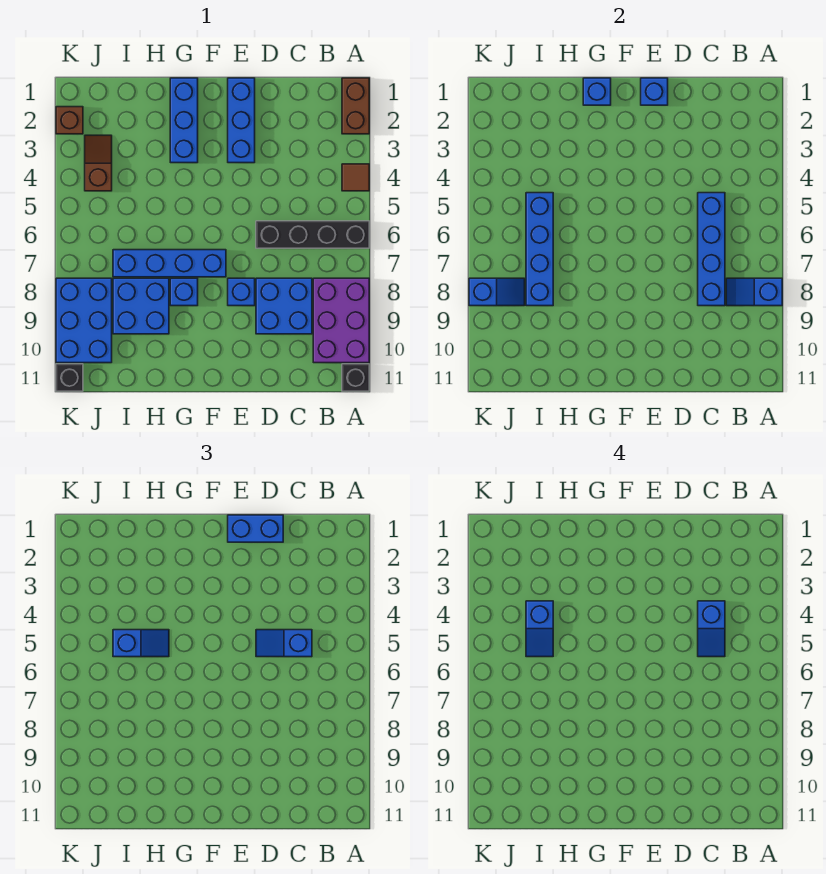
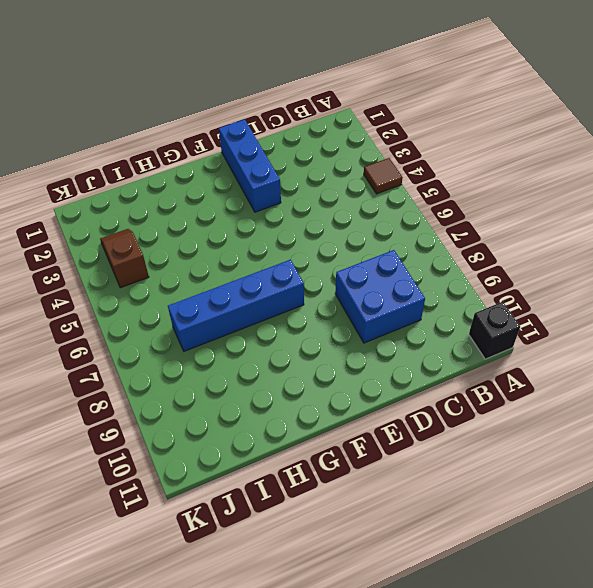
none -> brown 1x2 brick [342,78,369,134]
none -> black 1x4 brick [256,221,369,248]
none -> purple 2x3 brick [313,278,369,363]

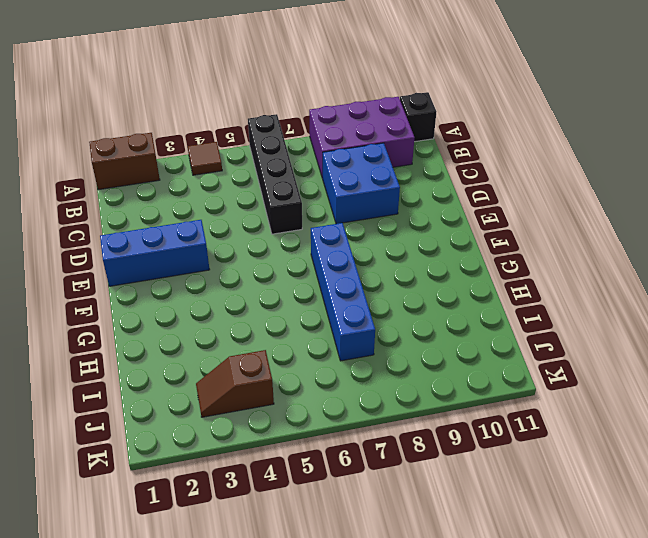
none -> blue 1x1 brick [228,278,255,306]
none -> blue 1x3 brick [170,78,198,163]
none -> blue 1x1 brick [170,278,198,306]

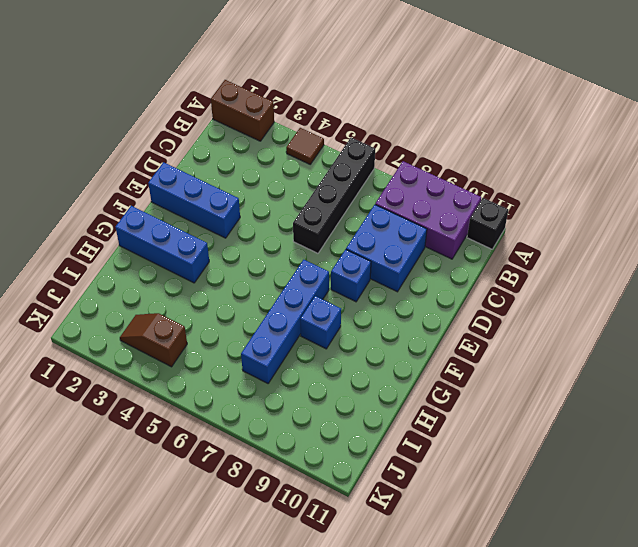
none -> blue 2x2 brick [113,278,169,334]
none -> blue 2x3 brick [56,278,112,363]
none -> brown 1x1 brick [56,107,83,134]

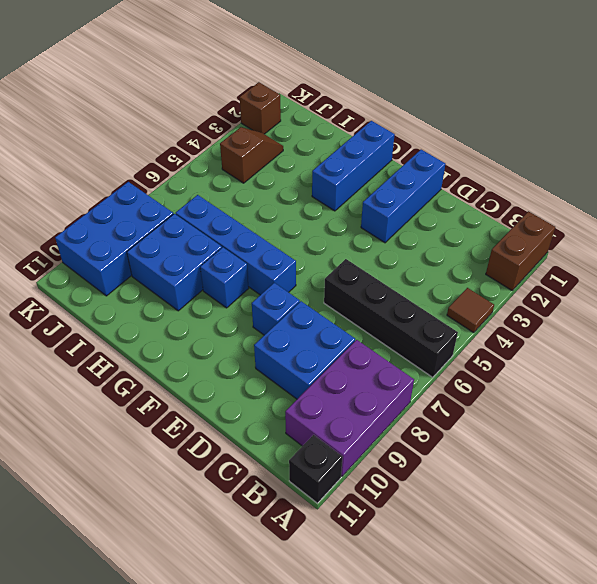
none -> black 1x1 brick [56,364,83,391]
none -> blue 1x2 slope [726,278,782,306]
none -> blue 1x4 brick [698,193,725,306]

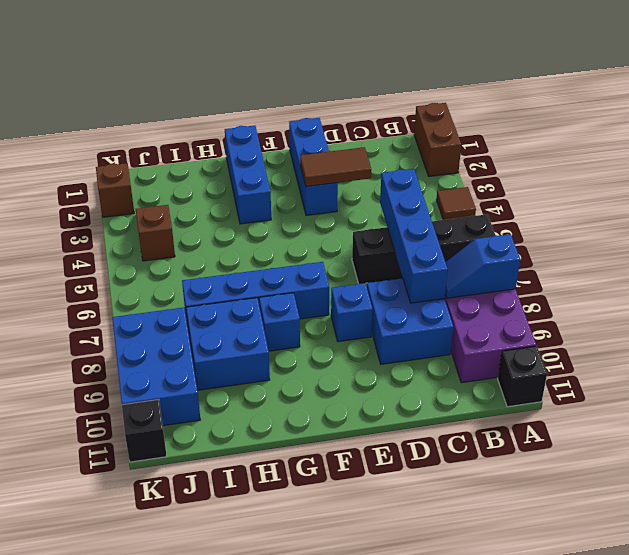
brown 1x2 tile [300,147,371,187] -> none
none -> blue 1x1 brick [641,78,668,105]
none -> blue 1x1 brick [583,78,611,105]
none -> blue 1x4 brick [526,193,553,306]

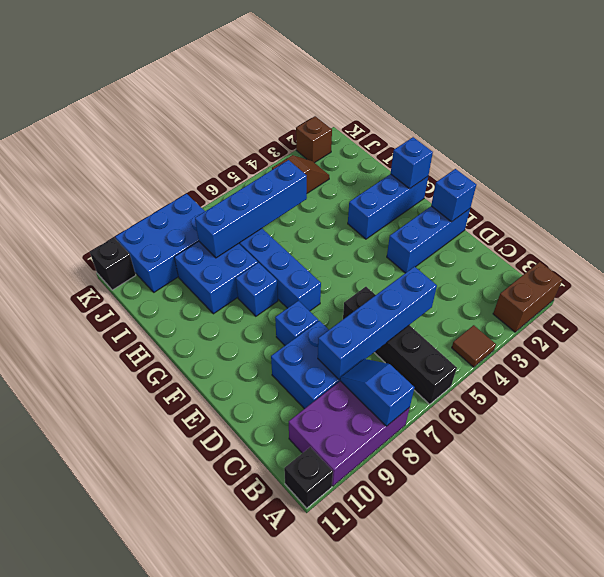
none -> blue 1x2 slope [469,278,525,306]
none -> blue 1x2 slope [256,630,312,657]
none -> blue 1x2 brick [228,515,283,542]

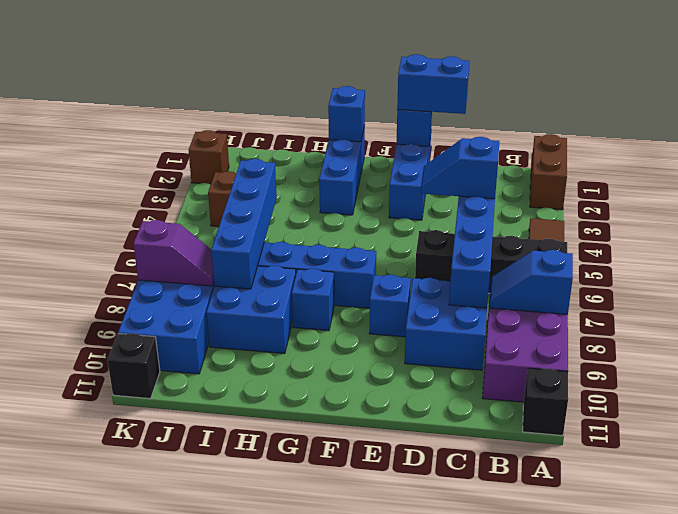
purple 1x2 slope [133,220,214,286] -> blue 1x2 slope [469,278,525,306]
none -> blue 1x2 slope [113,630,169,657]
none -> blue 1x2 slope [698,601,725,657]
none -> blue 1x2 slope [526,601,553,657]

